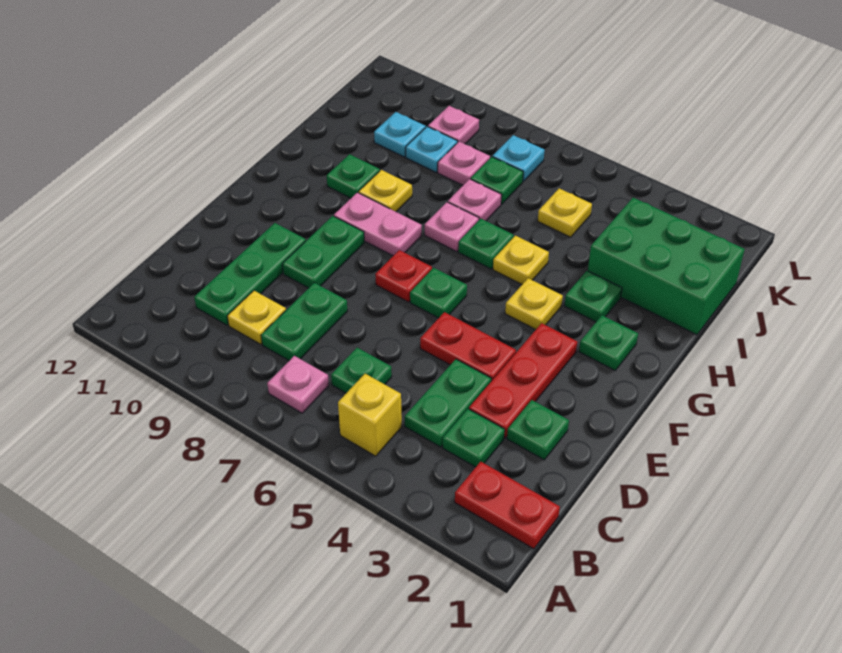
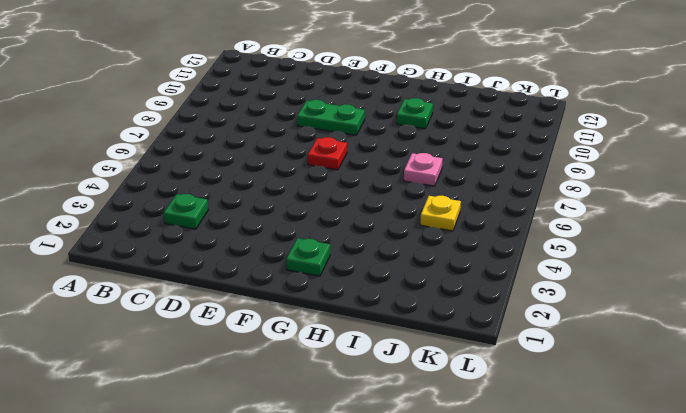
none -> red 1x2 plate [455,462,560,549]
none -> yellow 1x1 brick [338,374,402,456]
none -> pink 1x1 plate [267,356,329,413]
none -> green 1x2 plate [405,359,491,447]

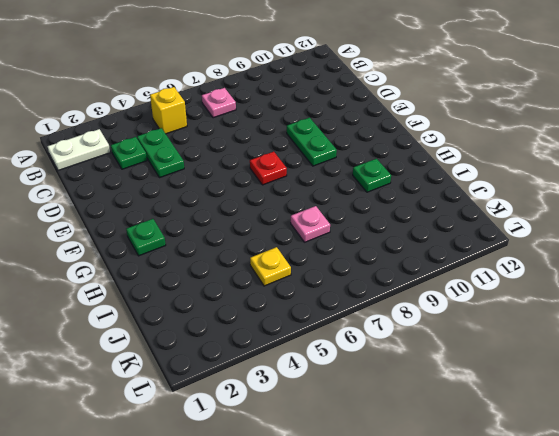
white 1x2 plate [47,129,110,170] -> red 1x2 plate [455,462,560,549]
none -> green 1x1 plate [331,348,392,393]
none -> green 1x2 plate [261,283,347,361]
none -> yellow 1x1 plate [227,291,286,345]
none -> green 1x3 plate [194,223,306,325]

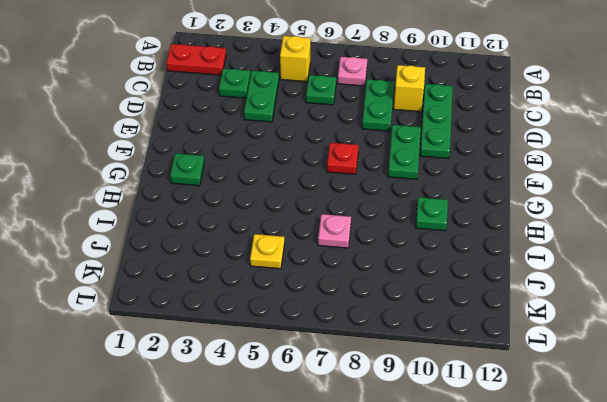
yellow 1x1 brick [394,65,425,112] -> yellow 1x1 plate [227,291,286,345]
none -> green 1x1 plate [507,400,569,460]
none -> red 1x3 plate [469,323,577,438]
none -> red 1x2 plate [420,312,516,381]
none -> green 1x1 plate [410,268,467,318]

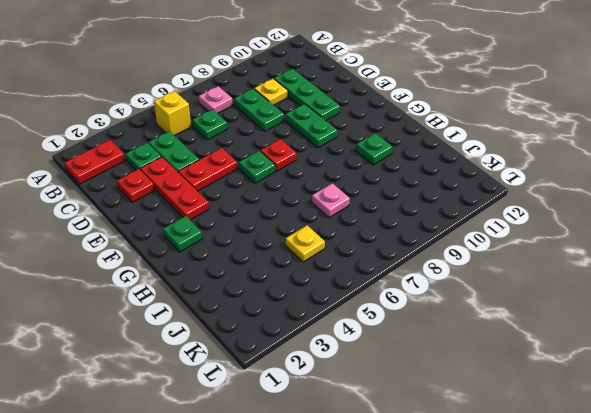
red 1x1 plate [117,169,155,203] -> green 1x1 plate [507,400,569,460]
none -> yellow 1x1 plate [505,278,563,330]
none -> pink 1x2 plate [334,193,422,256]
none -> green 1x1 plate [565,271,622,322]
none -> yellow 1x1 plate [493,236,549,285]

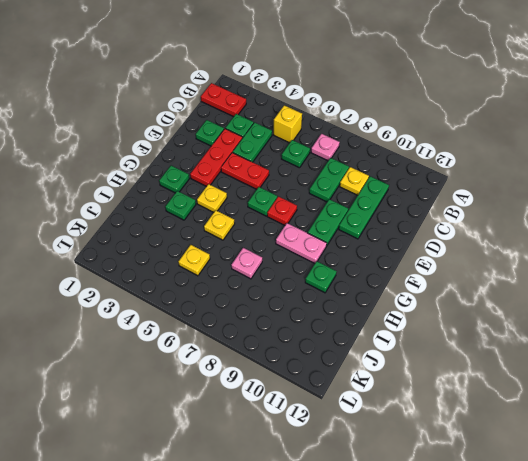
none -> green 1x1 plate [458,219,514,269]
none -> pink 1x1 plate [425,202,479,252]
none -> yellow 1x1 plate [359,170,412,212]
none -> green 2x3 brick [588,198,745,335]

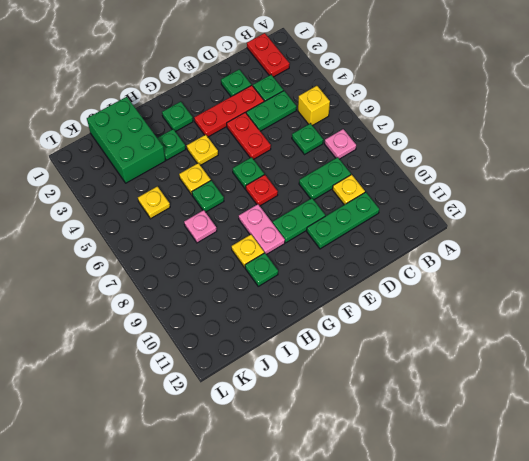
none -> pink 1x1 plate [425,202,479,252]
none -> green 1x1 plate [471,157,523,204]
none -> pink 1x1 plate [438,142,490,185]
none -> cyan 1x1 plate [406,127,457,172]

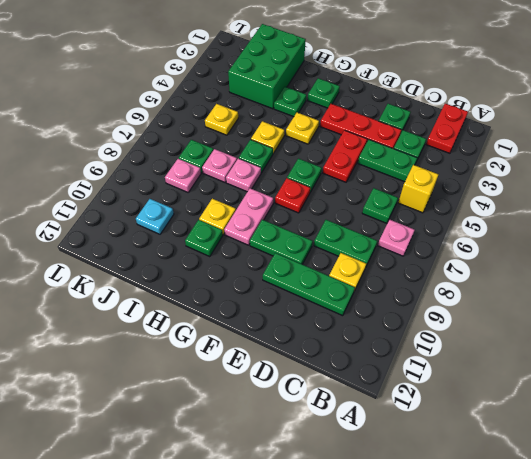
none -> cyan 1x1 plate [406,127,457,172]
none -> cyan 1x1 plate [493,135,545,182]
none -> pink 1x1 plate [428,106,479,144]

